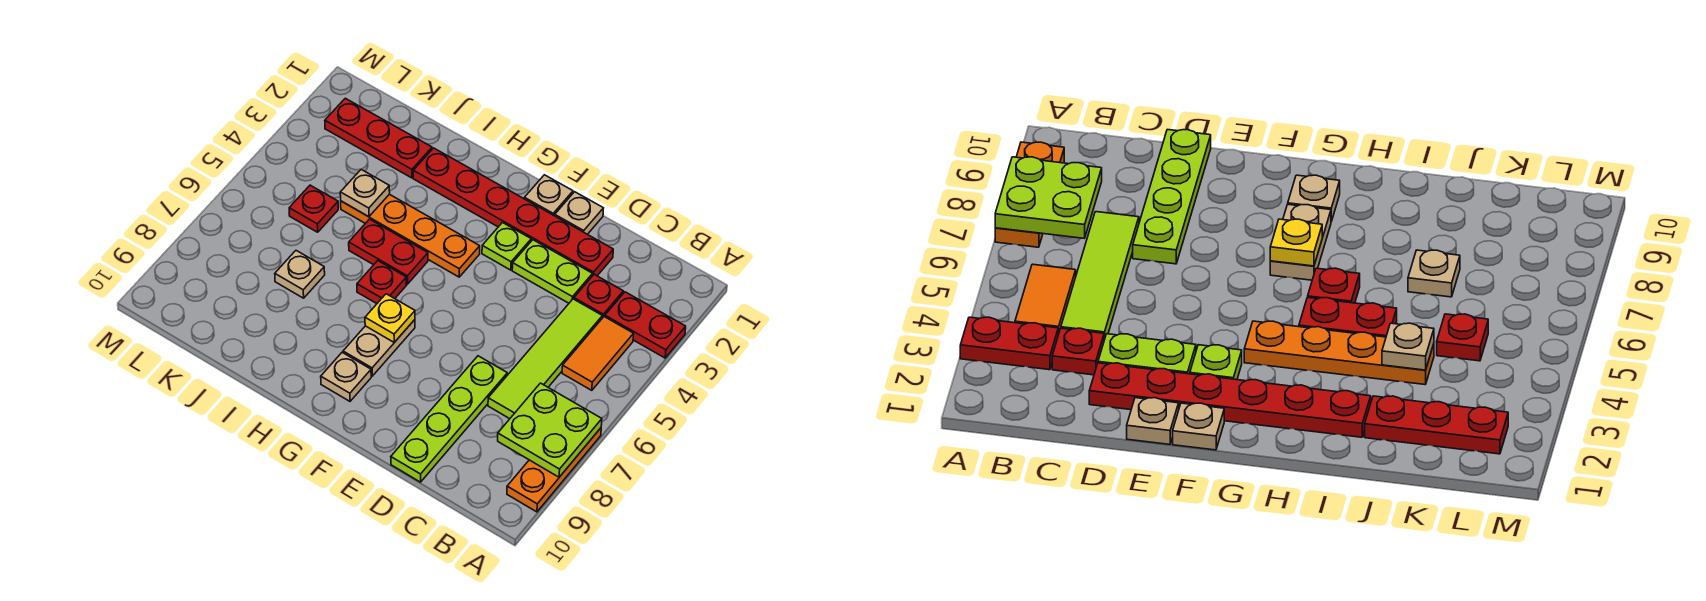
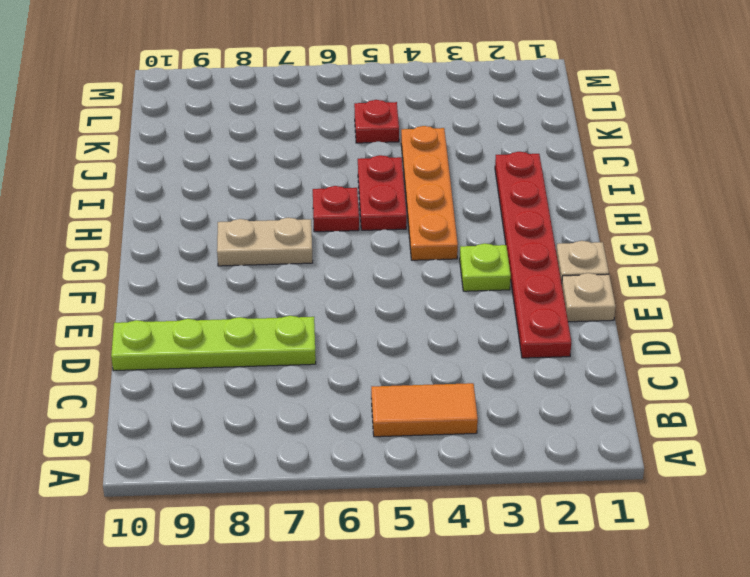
none -> red 1x2 plate [605,292,686,358]
none -> orange 1x3 plate [507,428,601,512]
none -> red 1x1 plate [574,274,623,318]

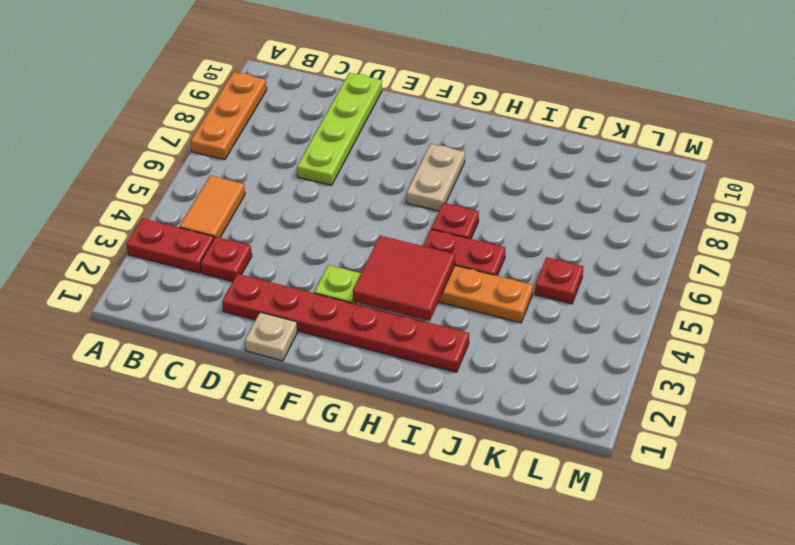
red 2x2 tile [353,236,455,321] -> none
none -> lime 1x4 tile [488,299,602,419]
none -> lime 1x2 plate [512,240,592,303]
none -> tan 1x1 plate [524,175,573,216]

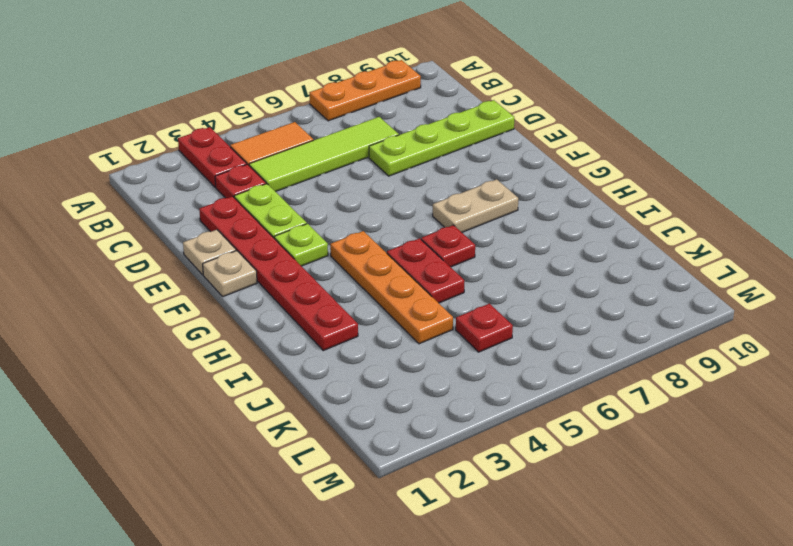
none -> tan 1x1 plate [321,352,371,401]
none -> red 1x3 plate [325,98,432,178]
none -> tan 1x1 plate [275,251,325,298]

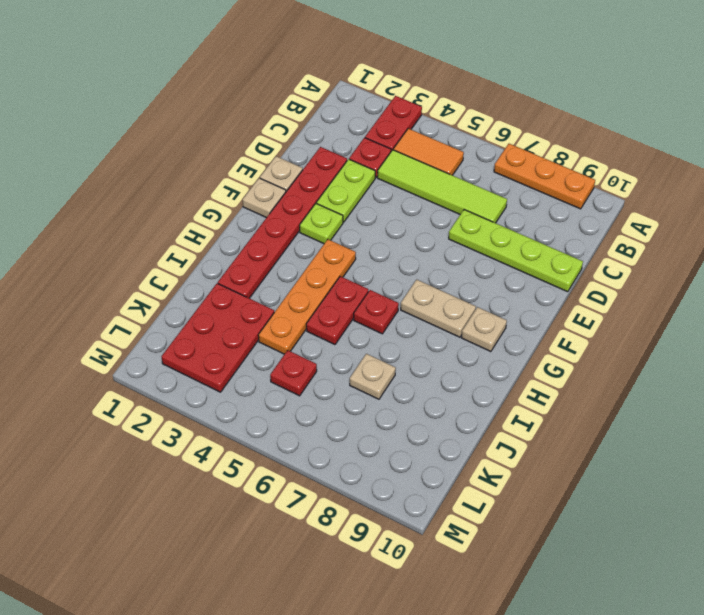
red 2x3 plate [161,283,274,392] -> red 1x3 plate [325,98,432,178]
none -> lime 2x2 plate [498,383,602,477]
none -> yellow 1x1 plate [365,294,415,342]
none -> tan 1x1 plate [340,170,390,217]

